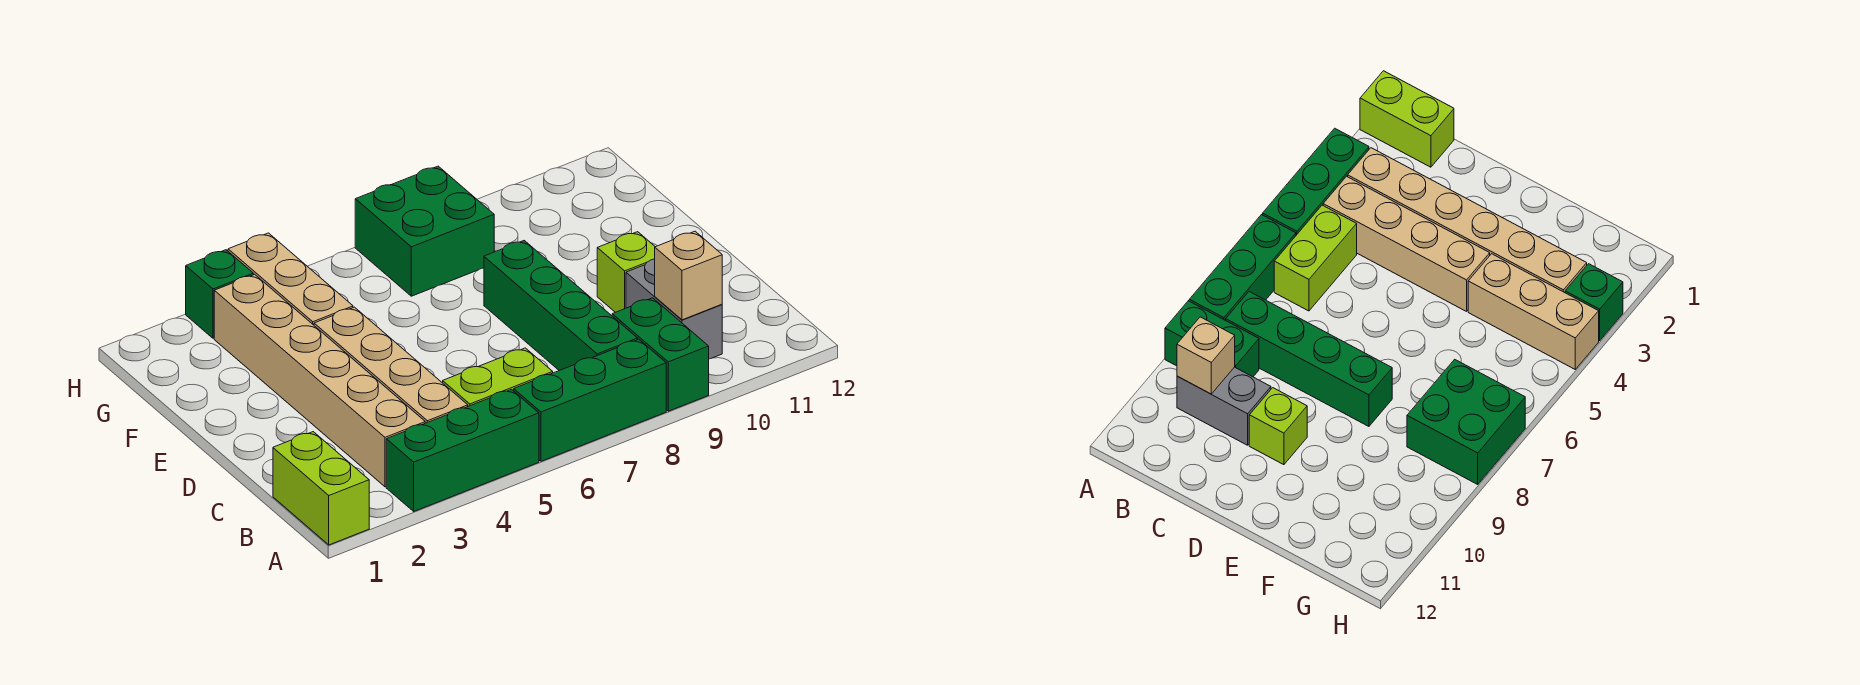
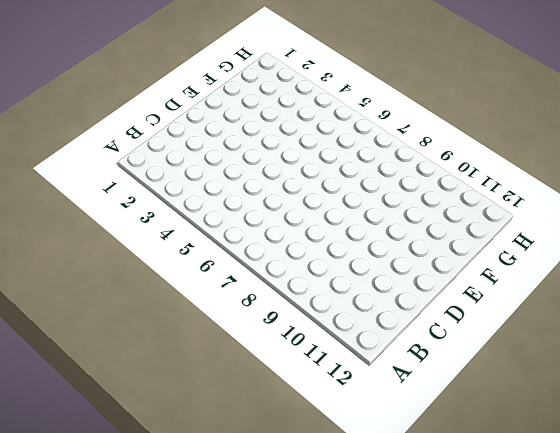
none -> lime 1x2 brick [273,432,369,545]
none -> green 1x3 brick [386,390,539,511]
none -> green 1x3 brick [514,339,666,461]

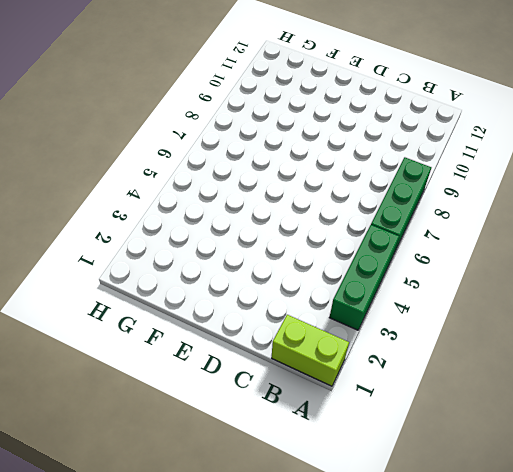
none -> green 1x2 brick [612,298,709,411]
none -> tan 1x6 brick [214,274,425,487]
none -> tan 1x4 brick [314,307,468,423]

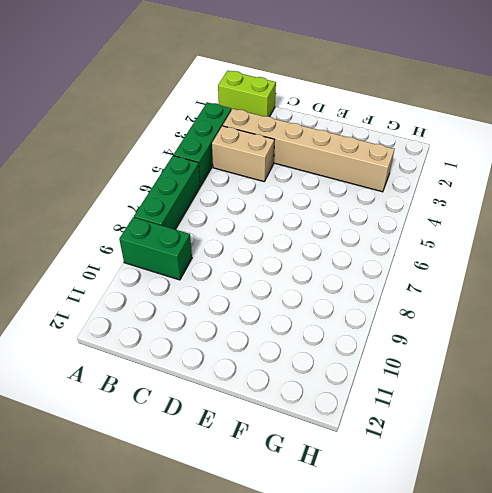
tan 1x2 brick [212,126,274,182] -> tan 1x4 brick [314,307,468,423]
none -> lime 1x2 brick [443,348,553,406]
none -> green 1x4 brick [484,241,638,371]
none -> grey 1x2 brick [626,259,722,359]

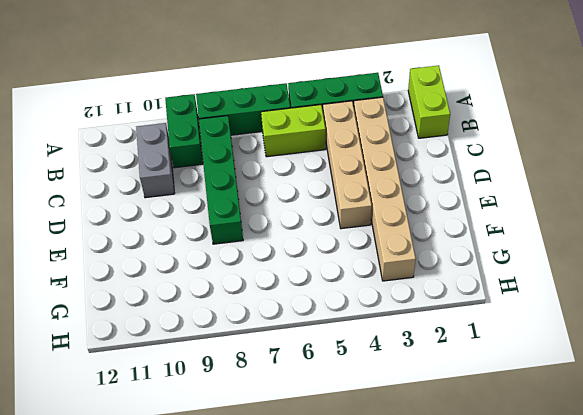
none -> lime 1x1 brick [597,232,655,312]
none -> tan 1x3 brick [228,233,353,325]
none -> green 2x2 brick [355,166,494,296]

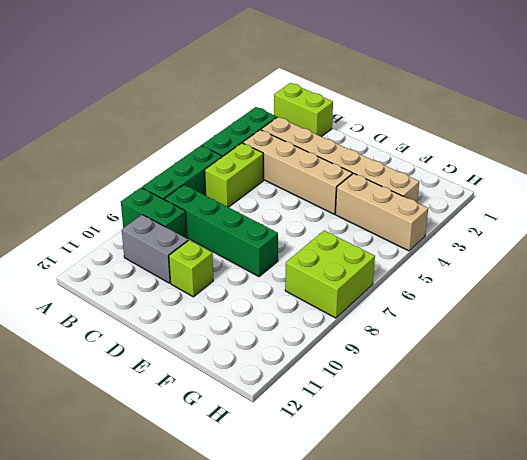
lime 2x2 brick [285,231,375,318] -> green 2x2 brick [355,166,494,296]
none -> green 1x1 brick [186,250,253,338]
none -> tan 1x1 brick [655,231,722,320]

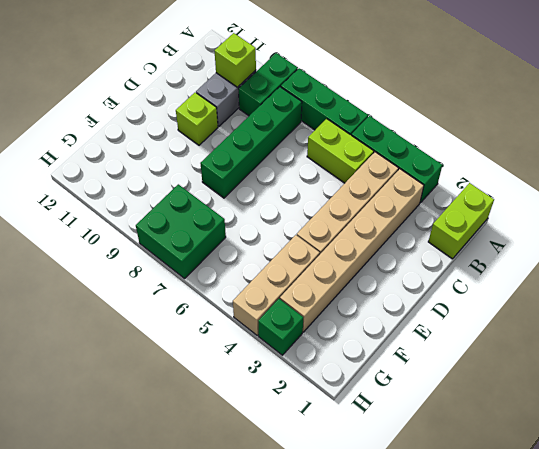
lime 1x1 brick [215,33,256,87] -> tan 1x1 brick [655,231,722,320]

